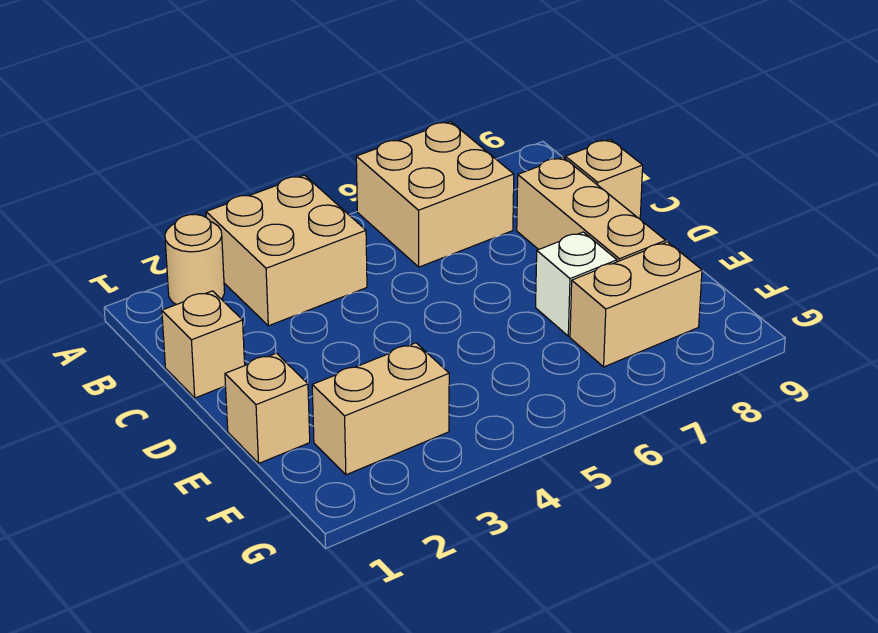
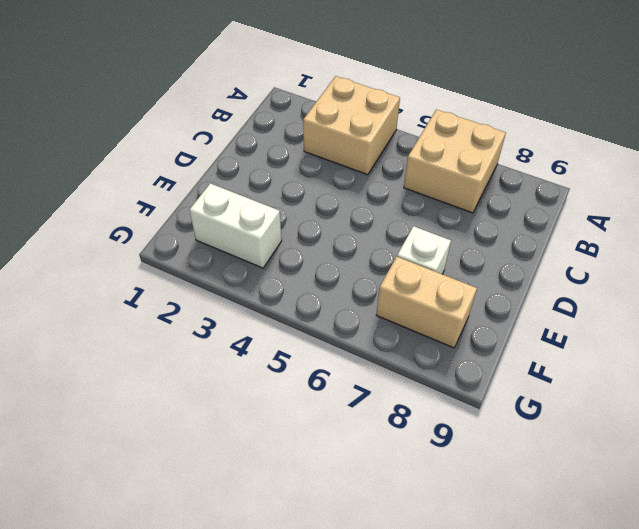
white 1x2 brick [189,183,282,268] -> tan 1x2 brick [312,343,449,475]
none -> tan 1x1 round brick [165,214,225,305]
none -> tan 1x1 brick [162,291,245,398]

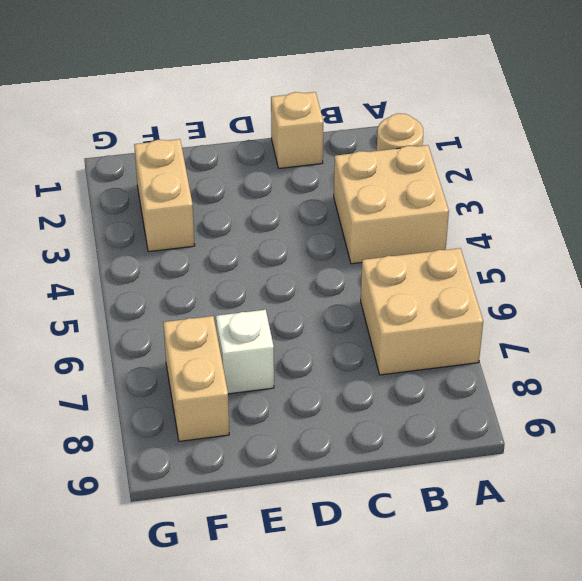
none -> tan 1x3 brick [517,157,666,262]
none -> tan 1x1 brick [565,139,643,219]

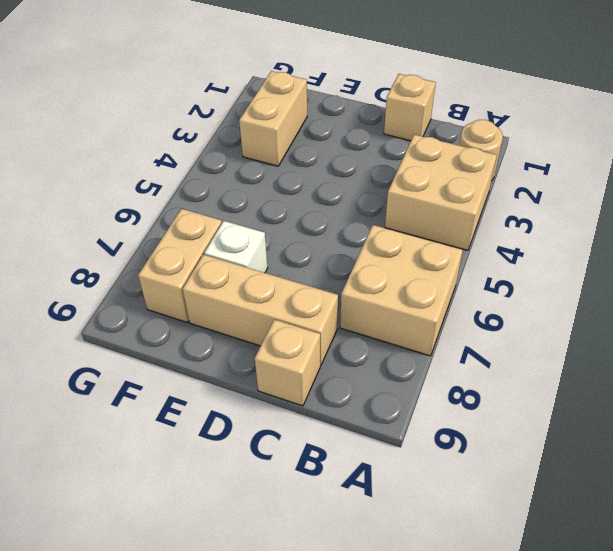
none -> tan 1x1 brick [225,353,310,463]

